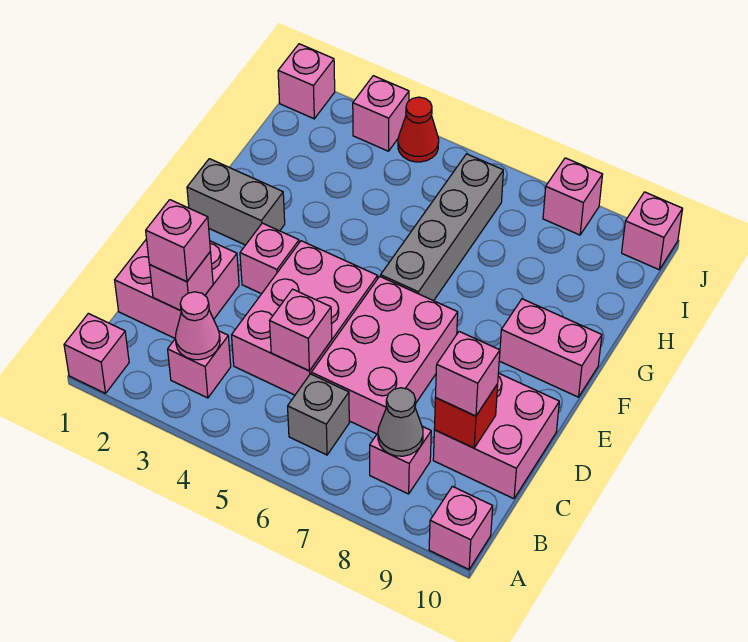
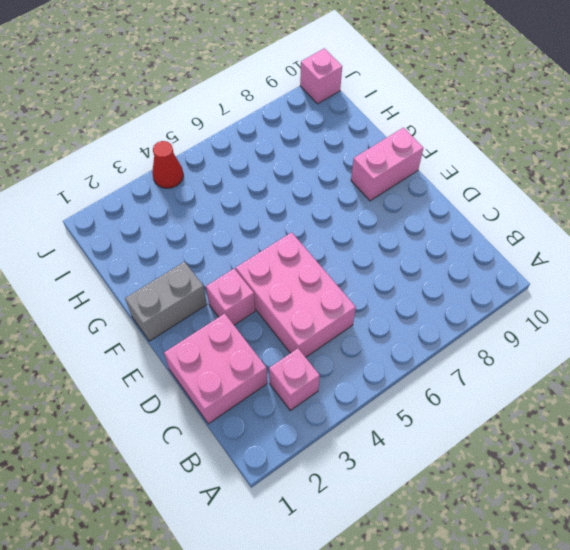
none -> pink 1x1 brick [64,313,129,393]
none -> pink 1x1 brick [429,486,493,569]
none -> grey 1x1 brick [288,374,349,455]

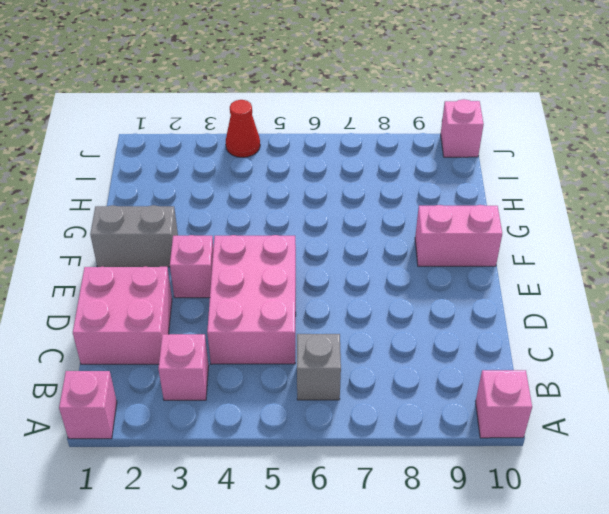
none -> pink 1x1 brick [370,426,431,494]
none -> pink 2x3 brick [311,276,458,434]
none -> pink 2x2 brick [433,373,559,499]

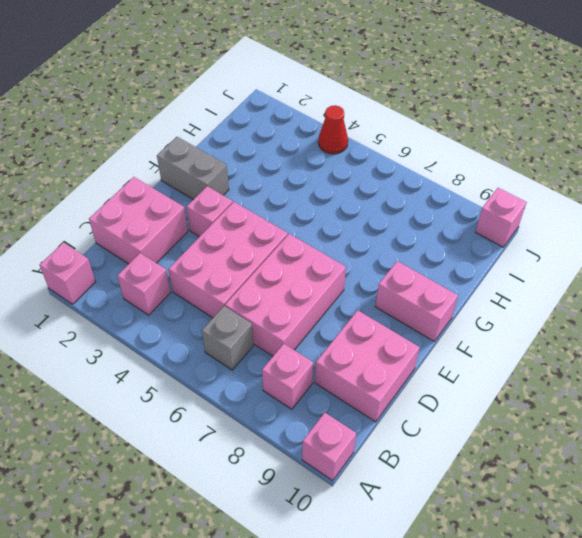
none -> grey 1x4 brick [381,154,503,301]
none -> pink 1x1 brick [278,44,335,119]
none -> pink 1x1 brick [353,76,409,151]

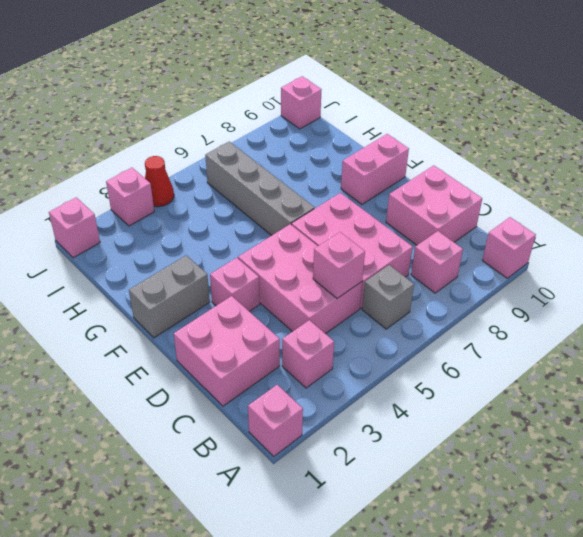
none -> pink 1x1 brick [543,158,603,235]
none -> pink 1x1 cone [175,292,220,360]
none -> grey 1x1 cone [378,388,423,456]

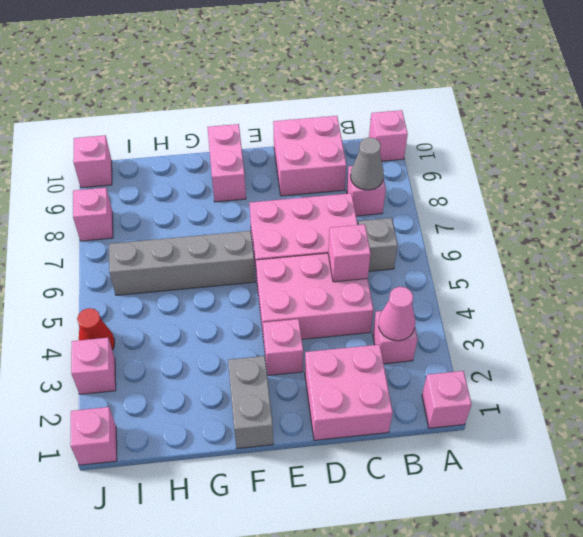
none -> pink 1x1 brick [149,252,213,311]
none -> red 1x1 brick [434,384,498,448]
none -> pink 1x1 brick [146,200,210,282]

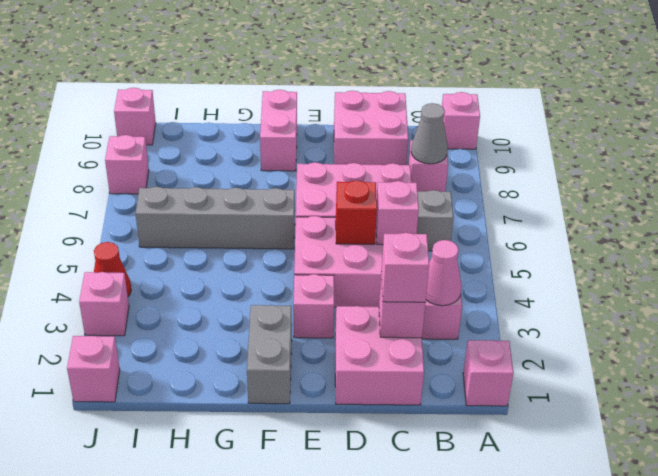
red 1x1 brick [336,180,377,244] -> red 1x1 brick moved to [434,384,498,448]
none -> pink 1x1 brick [436,332,500,416]

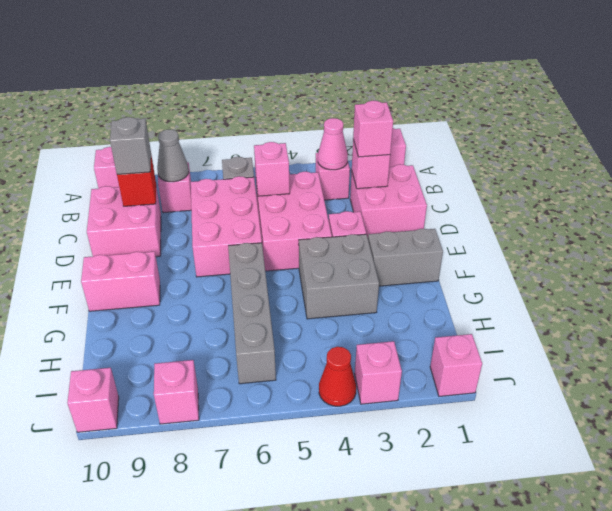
grey 1x1 brick [110,117,151,174] -> pink 1x1 brick [436,332,500,416]
grey 2x2 brick [299,234,379,319] -> none

